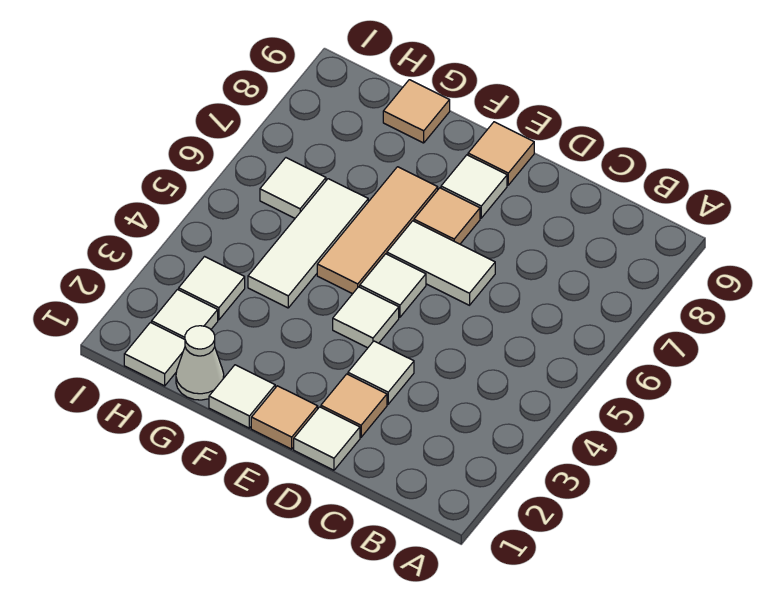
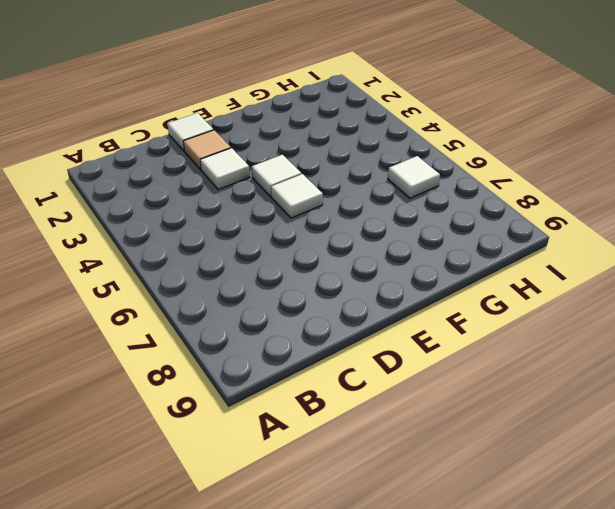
none -> white 1x2 tile [387,221,495,305]
none -> tan 1x1 tile [251,386,318,449]
none -> tan 1x1 tile [414,188,480,244]

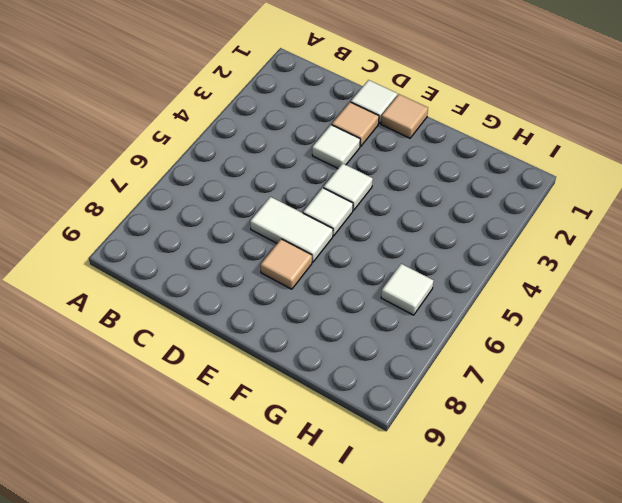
none -> white 1x1 tile [441,155,507,218]
none -> tan 1x1 tile [468,122,534,185]
none -> white 1x1 tile [209,365,275,428]

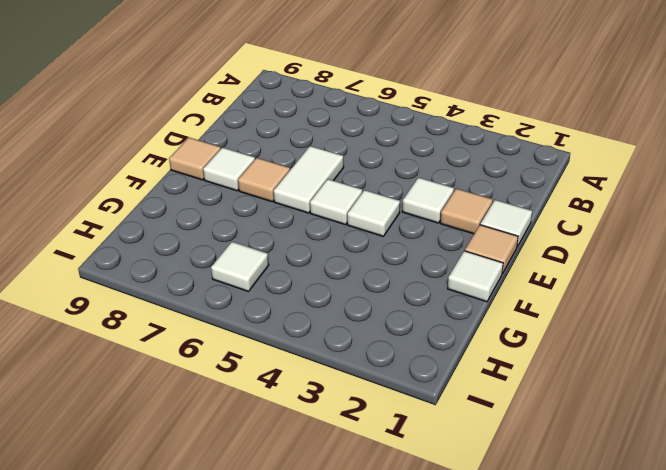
none -> tan 1x3 tile [317,167,438,294]
none -> white 1x1 cone [176,326,224,400]
none -> white 1x3 tile [248,179,368,308]

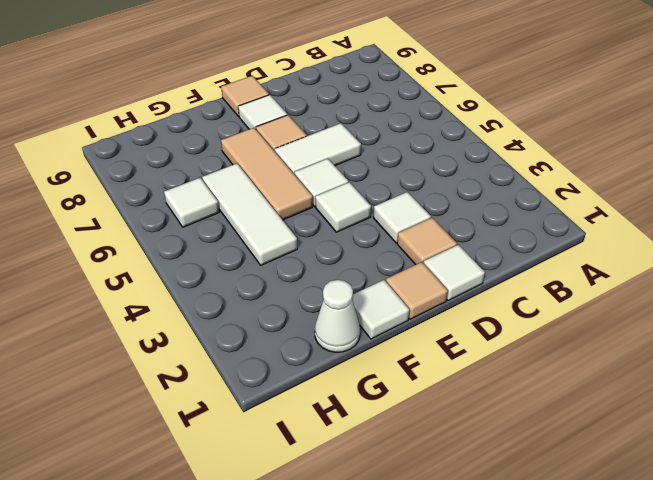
none -> tan 1x1 tile [383,80,450,143]
none -> white 1x1 tile [124,323,185,386]
none -> white 1x1 tile [152,290,218,339]

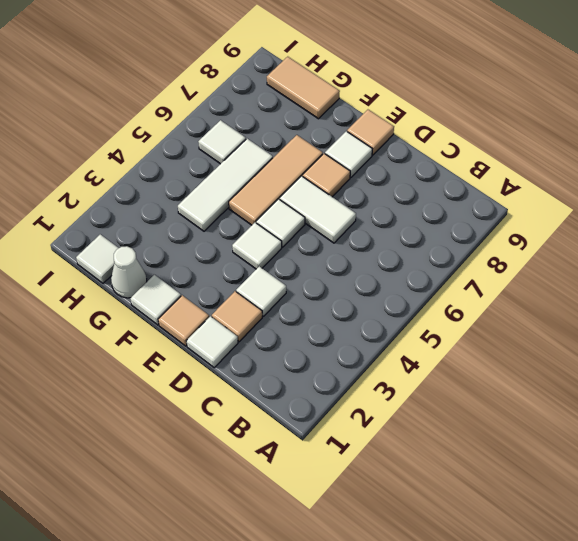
tan 1x2 tile [267,57,340,119] -> tan 1x1 tile [383,80,450,143]
none -> white 1x1 tile [152,290,218,339]
none -> white 1x1 tile [179,257,245,320]

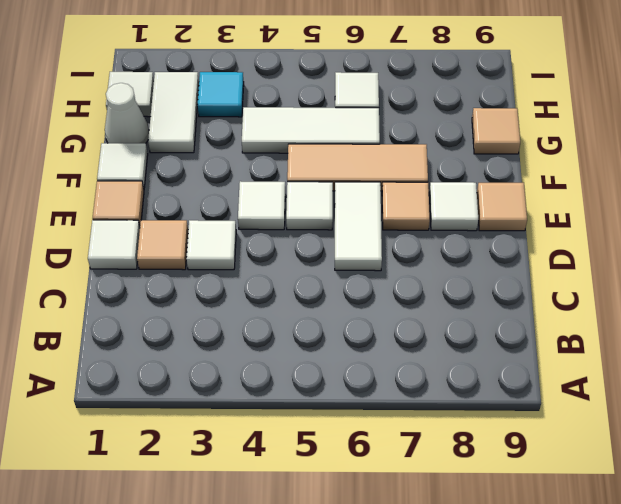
white 1x2 tile [148,72,199,153] -> white 1x1 tile [152,290,218,339]
cyan 1x1 tile [197,72,244,117] -> white 1x1 tile [179,257,245,320]

